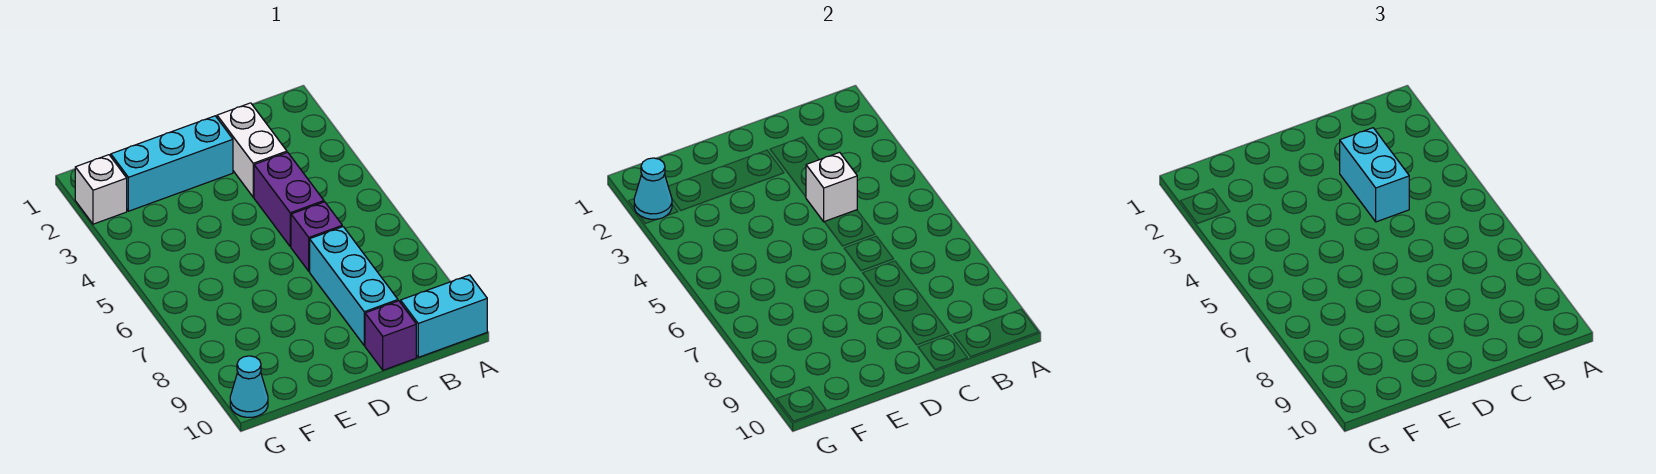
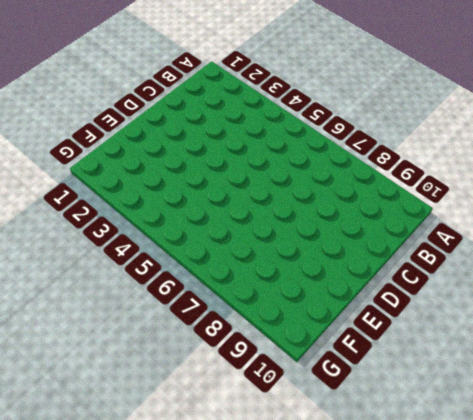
none -> cyan 1x2 brick [401,275,487,357]
none -> white 1x2 brick [217,103,287,197]
none -> purple 1x2 brick [254,152,324,247]

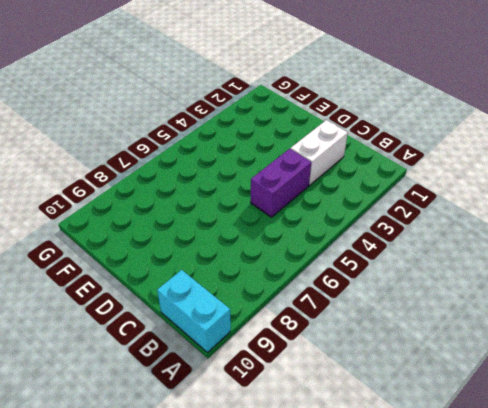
none -> purple 1x1 brick [291,202,342,271]
none -> cyan 1x3 brick [310,227,398,346]
none -> purple 1x1 brick [365,301,416,370]

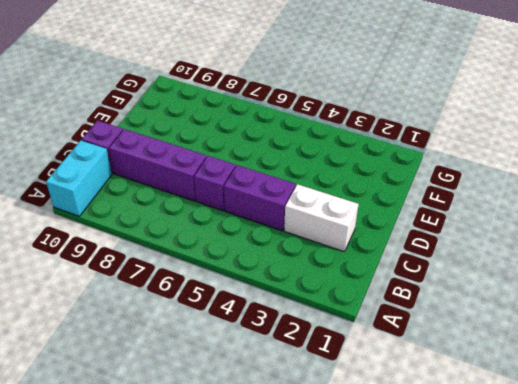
purple 1x3 brick [109,129,207,201] -> cyan 1x3 brick [310,227,398,346]
none -> cyan 1x3 brick [111,116,233,211]
none -> white 1x1 brick [75,155,127,224]
none -> cyan 1x1 cone [230,356,268,417]

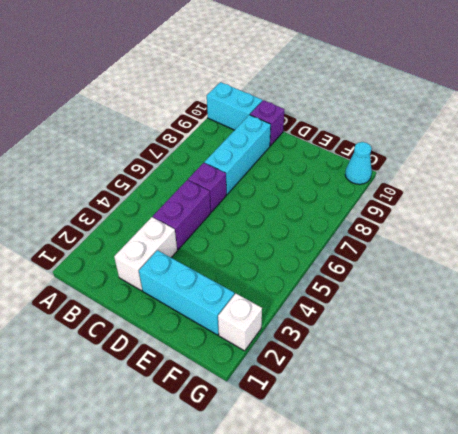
none -> white 1x1 brick [806,152,857,222]
none -> cyan 1x1 cone [634,158,672,219]
none -> cyan 1x2 brick [1340,128,1409,222]

